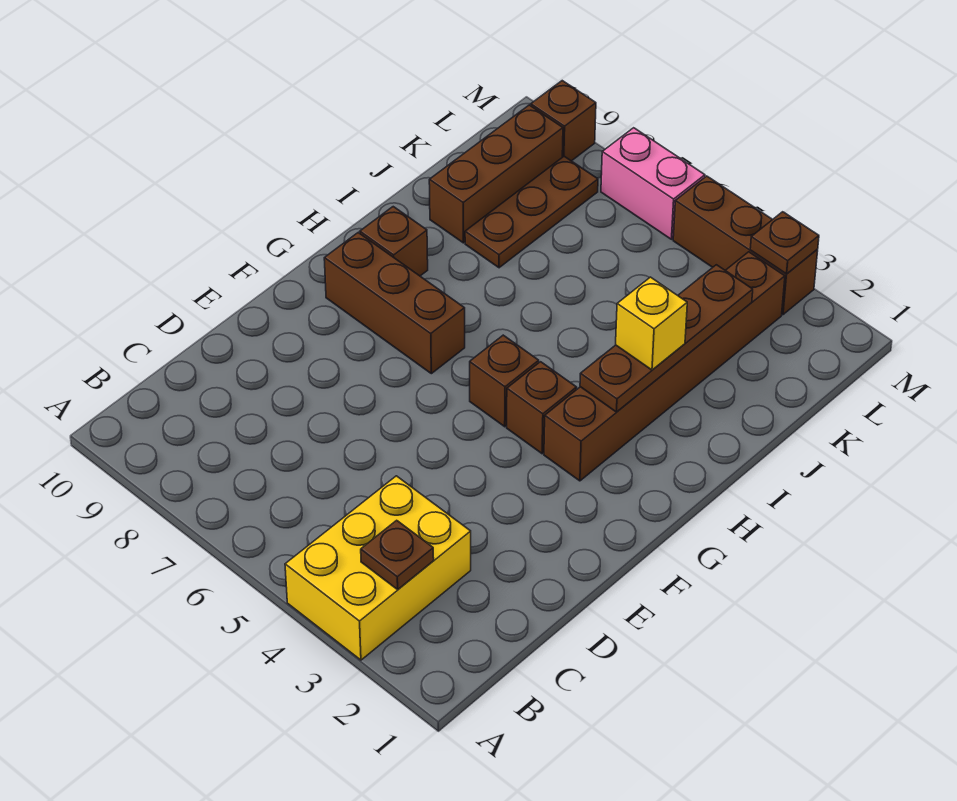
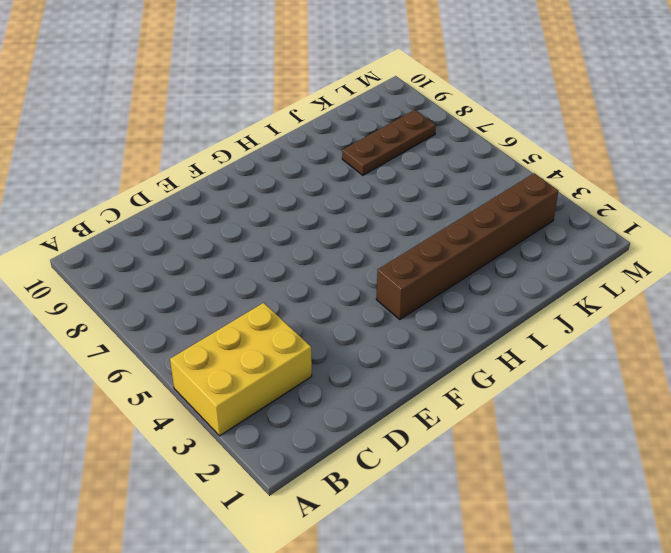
none -> brown 1x1 brick [507,362,577,454]
none -> brown 1x1 brick [470,335,539,427]
none -> brown 1x3 brick [324,233,465,374]

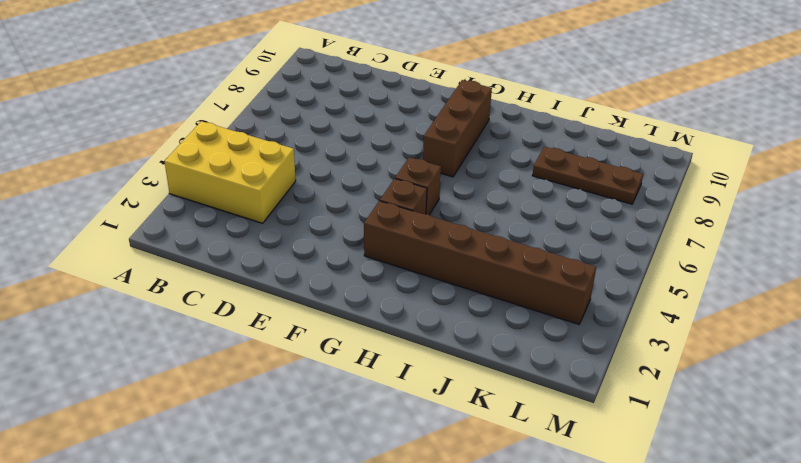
none -> brown 1x1 brick [360,207,428,276]
none -> brown 1x3 brick [429,105,563,243]
none -> brown 1x3 brick [673,176,818,315]

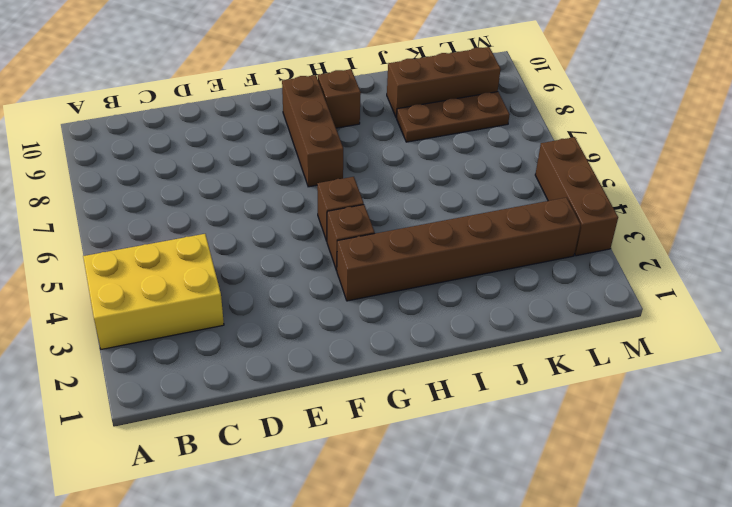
none -> pink 1x2 brick [601,128,705,239]
none -> brown 1x1 brick [531,81,596,161]
none -> brown 1x1 plate [361,520,434,589]

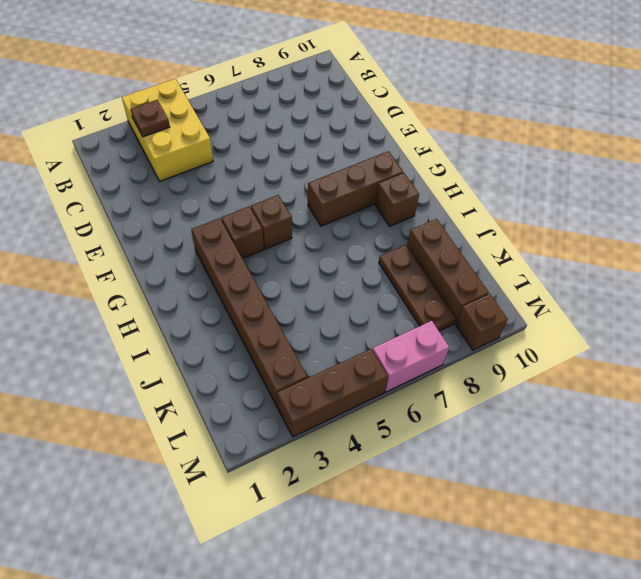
none -> brown 1x4 plate [580,265,753,412]
none -> brown 1x1 plate [750,212,819,274]
none -> yellow 1x1 brick [616,277,687,370]

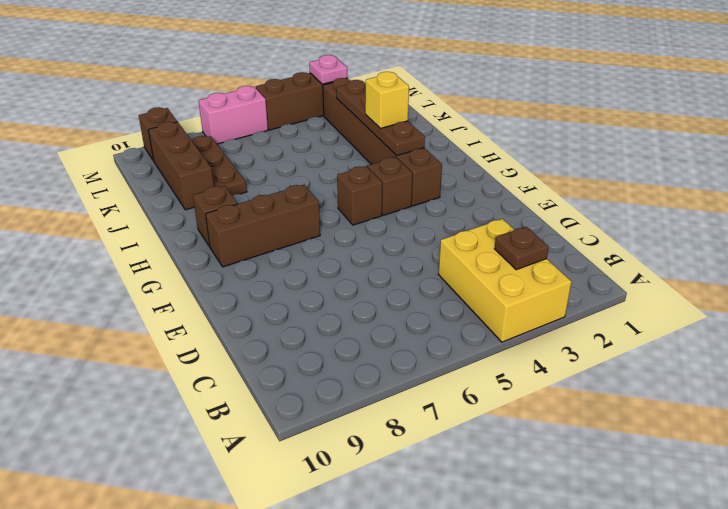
pink 1x1 plate [309,55,347,84] -> brown 1x1 plate [750,212,819,274]

